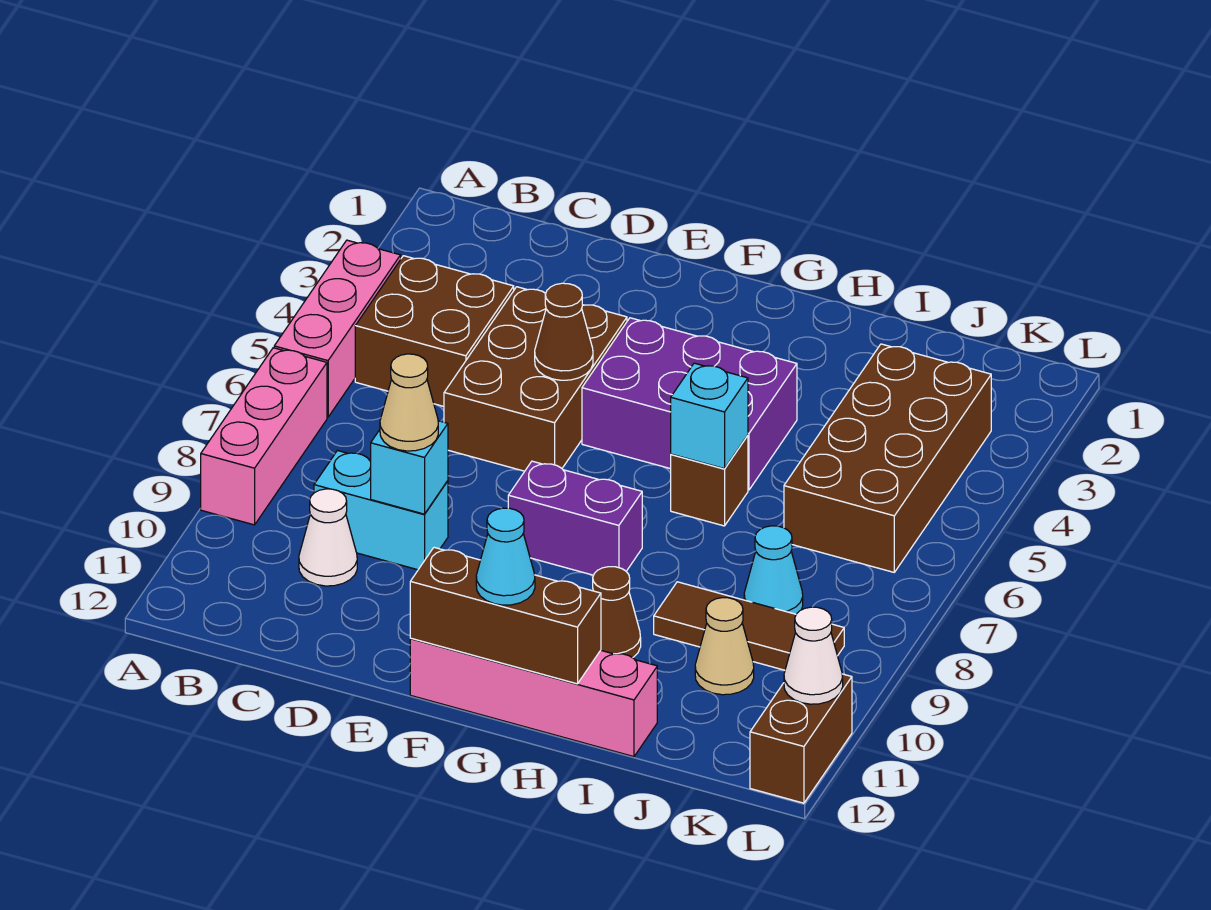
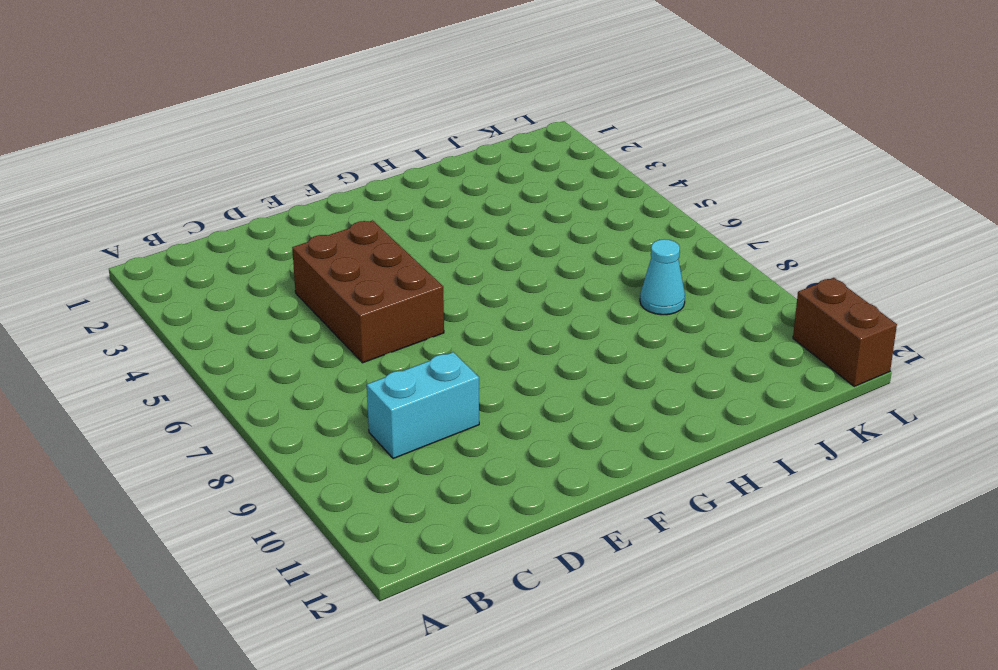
none -> pink 1x3 brick [274,240,401,417]
none -> pink 1x3 brick [201,348,327,525]
none -> brown 2x2 brick [355,256,514,406]

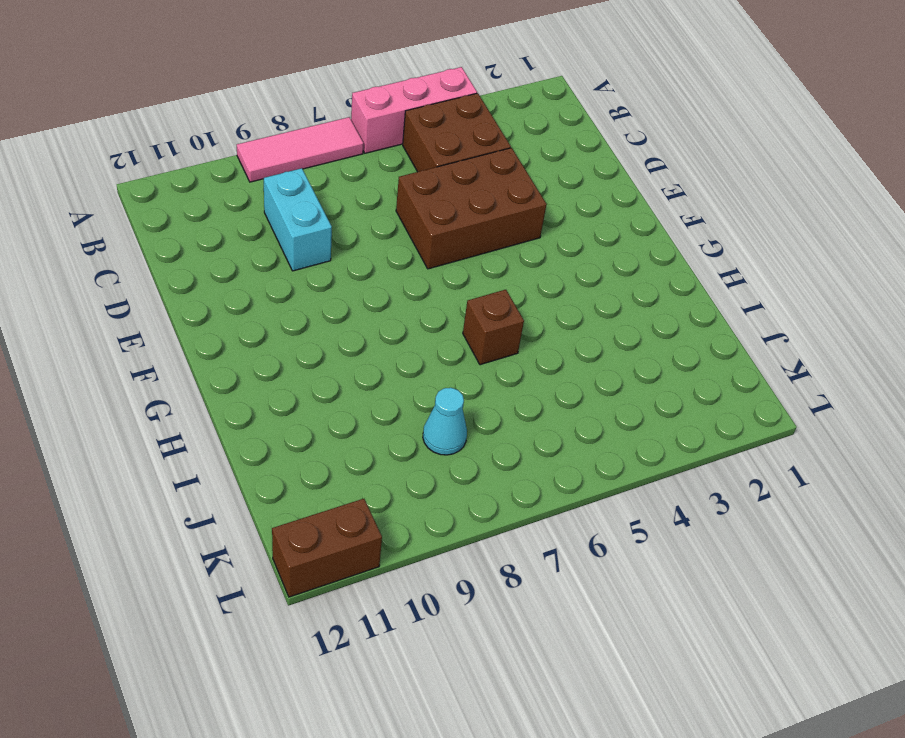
pink 1x3 tile [237,117,364,182] -> pink 1x3 brick [201,348,327,525]
none -> white 1x1 cone [299,489,357,586]
none -> purple 2x3 brick [582,318,797,490]
none -> purple 1x2 brick [508,461,642,575]

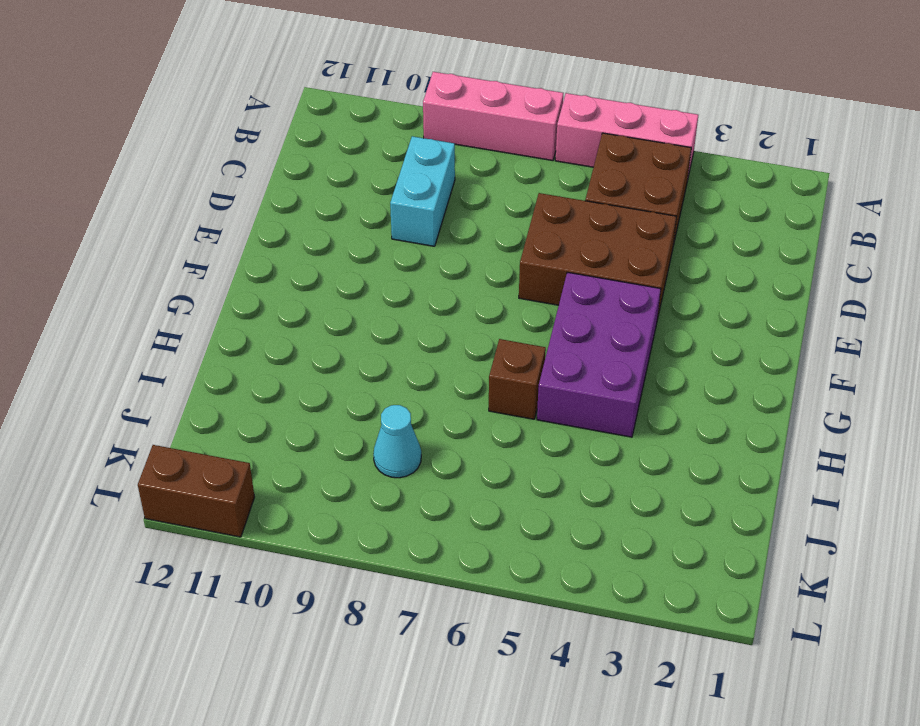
none -> white 1x1 cone [299,489,357,586]
none -> purple 1x2 brick [508,461,642,575]
none -> pink 1x4 brick [410,638,657,757]

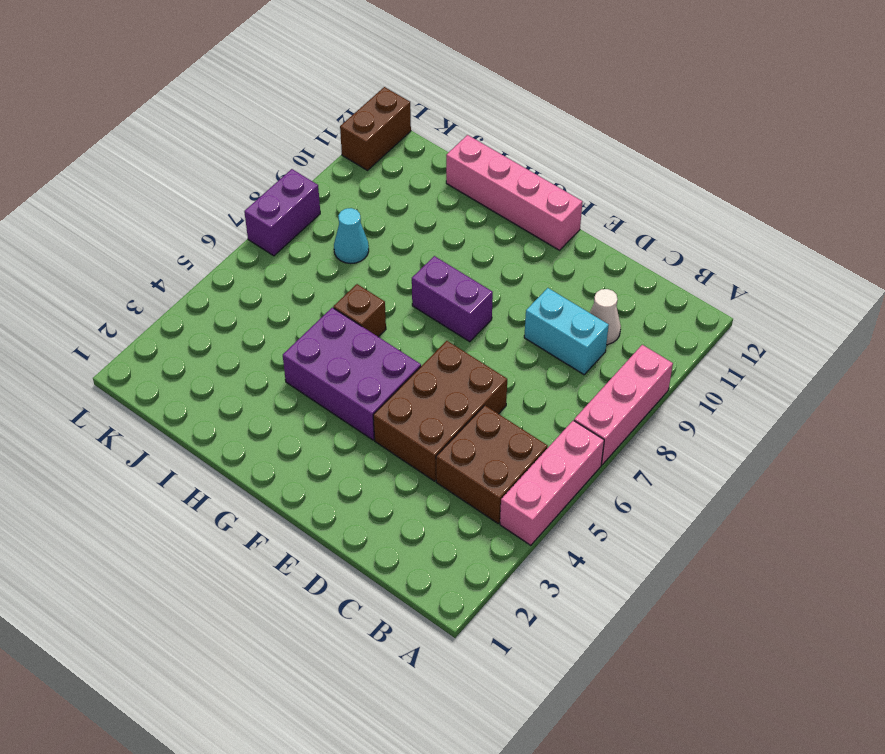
purple 1x2 brick [244,169,320,256] -> none
none -> brown 1x1 cone [593,567,641,658]
none -> brown 1x3 tile [654,582,844,670]
none -> brown 2x4 brick [784,344,991,572]

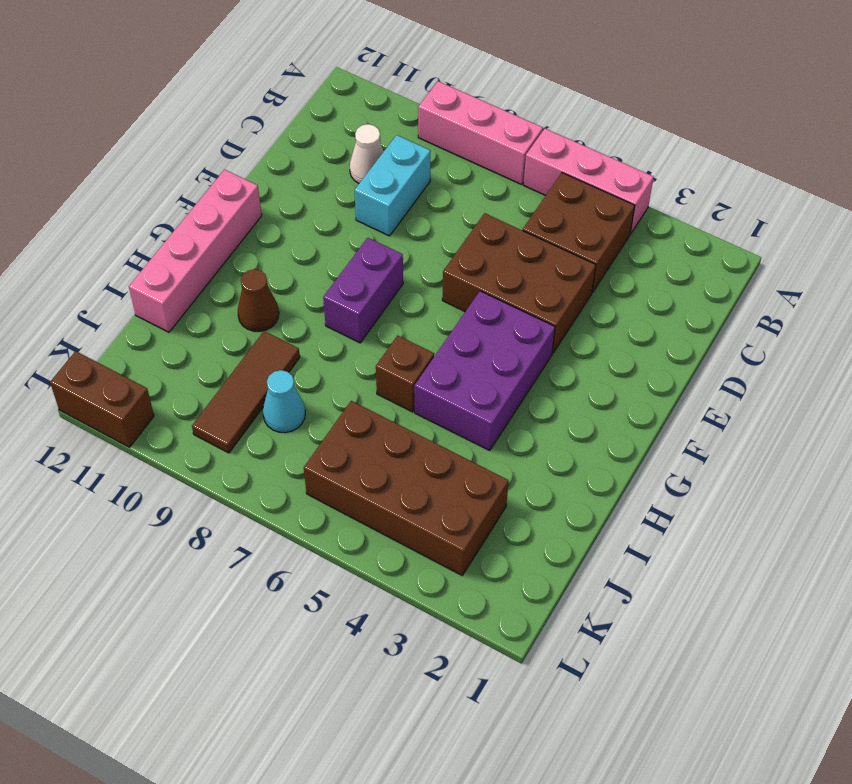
none -> tan 1x1 cone [695,598,754,695]
none -> cyan 1x1 brick [371,421,448,514]
none -> brown 1x1 cone [535,283,593,380]

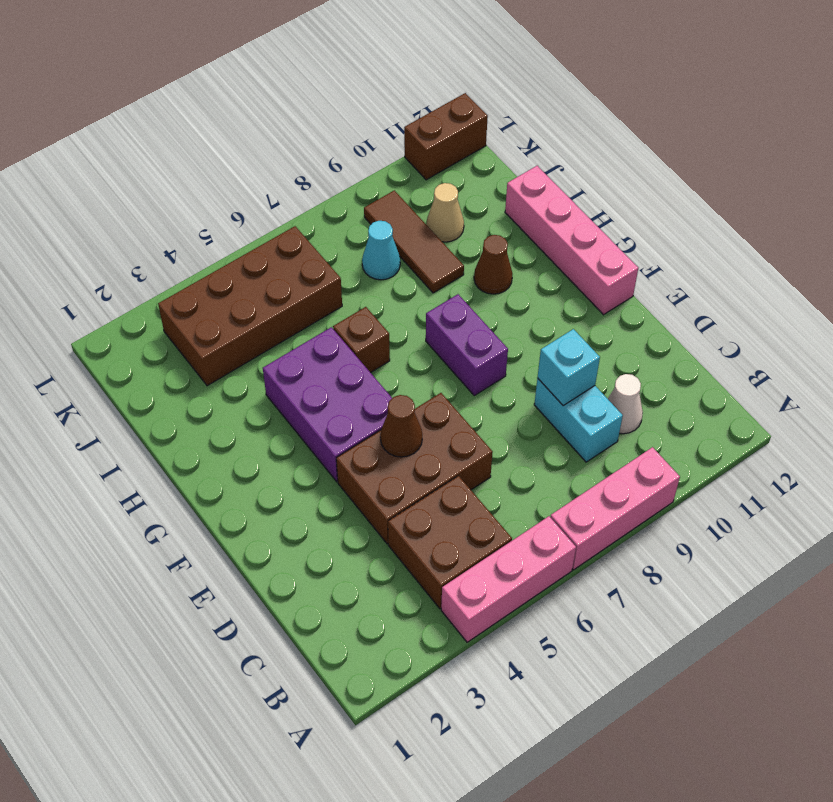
none -> brown 1x3 brick [410,547,601,684]
none -> cyan 1x1 brick [671,363,748,469]
none -> white 1x1 cone [784,607,843,704]

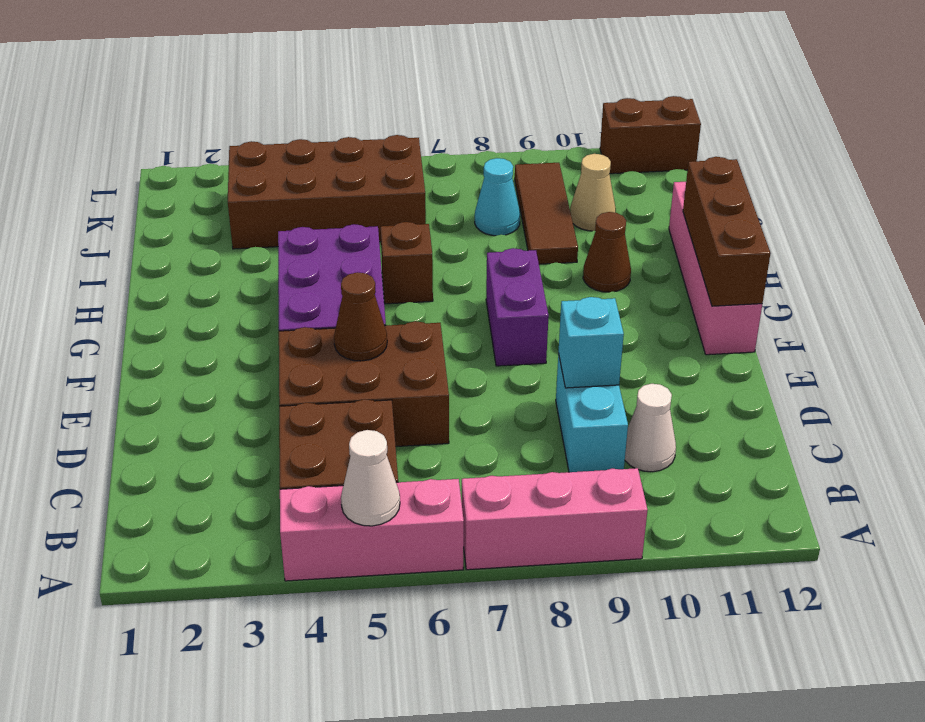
white 1x1 cone [341,430,400,526] -> white 1x1 cone moved to [784,607,843,704]
none -> cyan 1x1 brick [671,363,748,469]
none -> tan 1x1 cone [380,354,438,451]
none -> cyan 1x1 cone [476,508,535,605]

